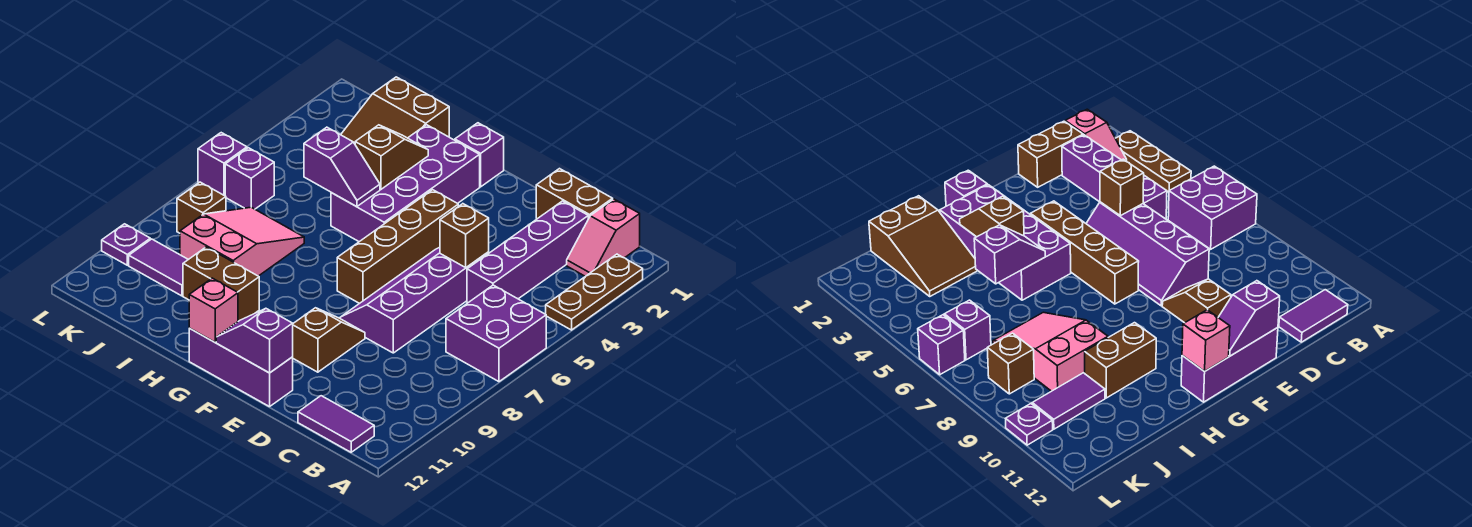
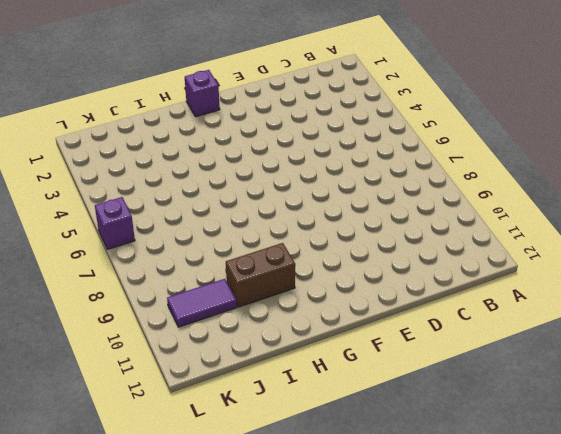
none -> brown 1x3 plate [546,254,643,330]
none -> purple 2x2 brick [446,285,546,382]
none -> pink 1x2 slope [567,199,640,276]

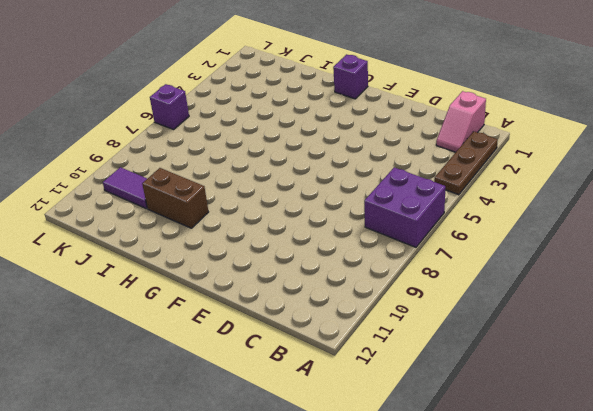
none -> purple 1x2 tile [298,396,374,452]
none -> brown 1x2 brick [536,169,613,219]
none -> purple 1x4 brick [467,201,588,303]

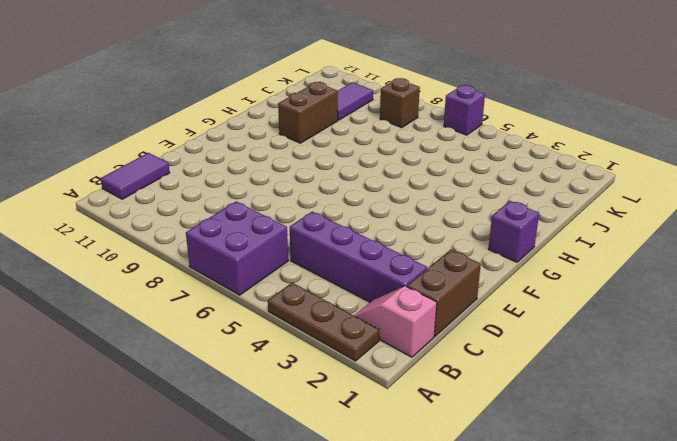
none -> purple 2x4 slope [340,247,489,353]
none -> brown 1x2 slope [293,308,365,372]
none -> purple 1x3 brick [189,328,293,407]

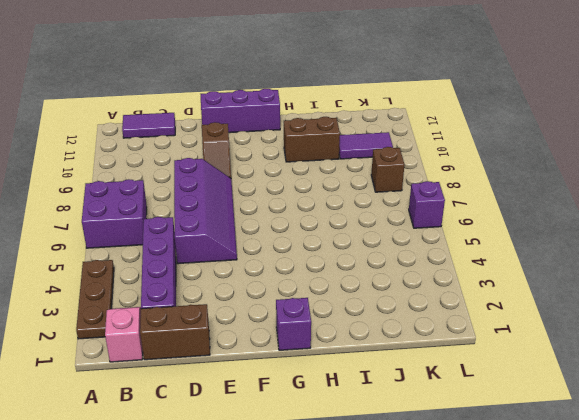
none -> brown 1x4 brick [337,190,458,304]
none -> purple 2x4 brick [331,125,480,242]
none -> brown 2x3 slope [341,77,449,144]

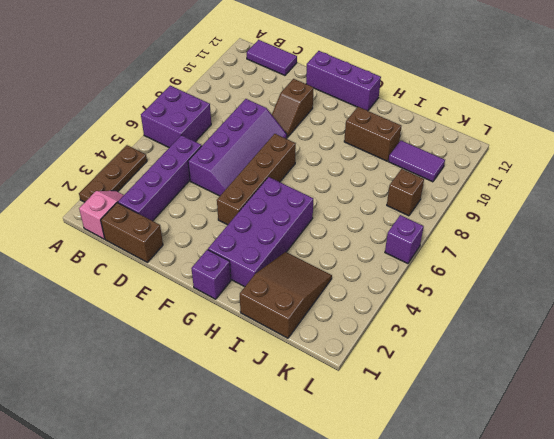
none -> pink 2x3 slope [180,207,304,276]
none -> purple 1x1 brick [225,148,274,209]
none -> purple 1x1 plate [102,224,150,265]

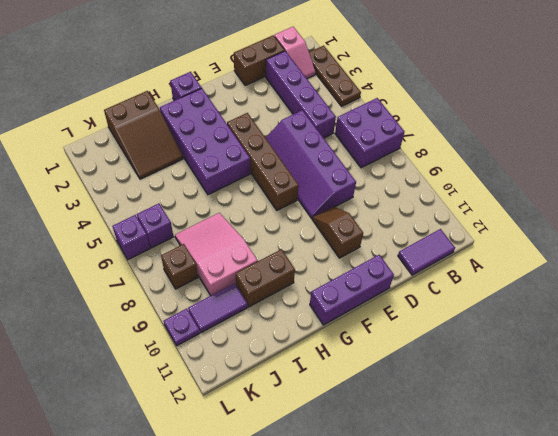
none -> brown 1x1 brick [440,204,489,267]
none -> purple 1x2 slope [216,309,293,373]
none -> pink 1x1 brick [189,278,238,342]

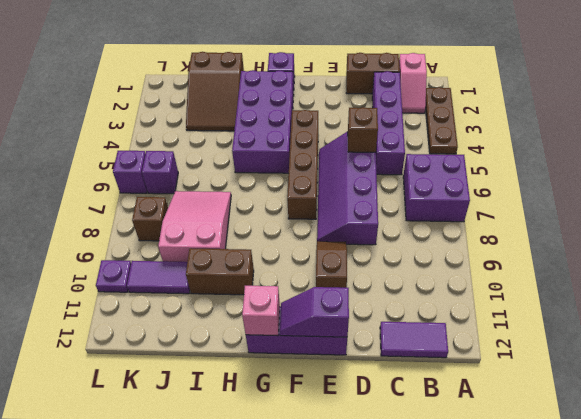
none -> brown 1x2 slope [355,125,428,189]
none -> purple 1x2 slope [304,127,380,207]

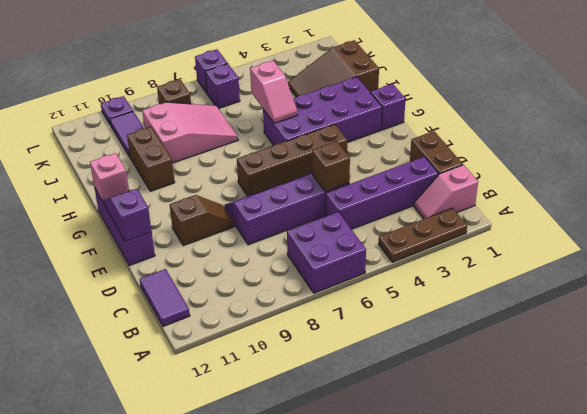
pink 1x2 slope [250,61,297,123] -> purple 1x2 slope [304,127,380,207]
none -> brown 1x2 slope [355,125,428,189]

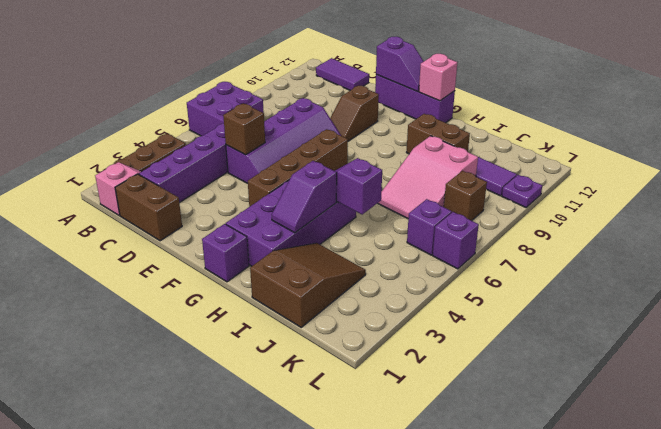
purple 1x2 slope [272,161,337,233] -> brown 1x2 slope [355,125,428,189]

